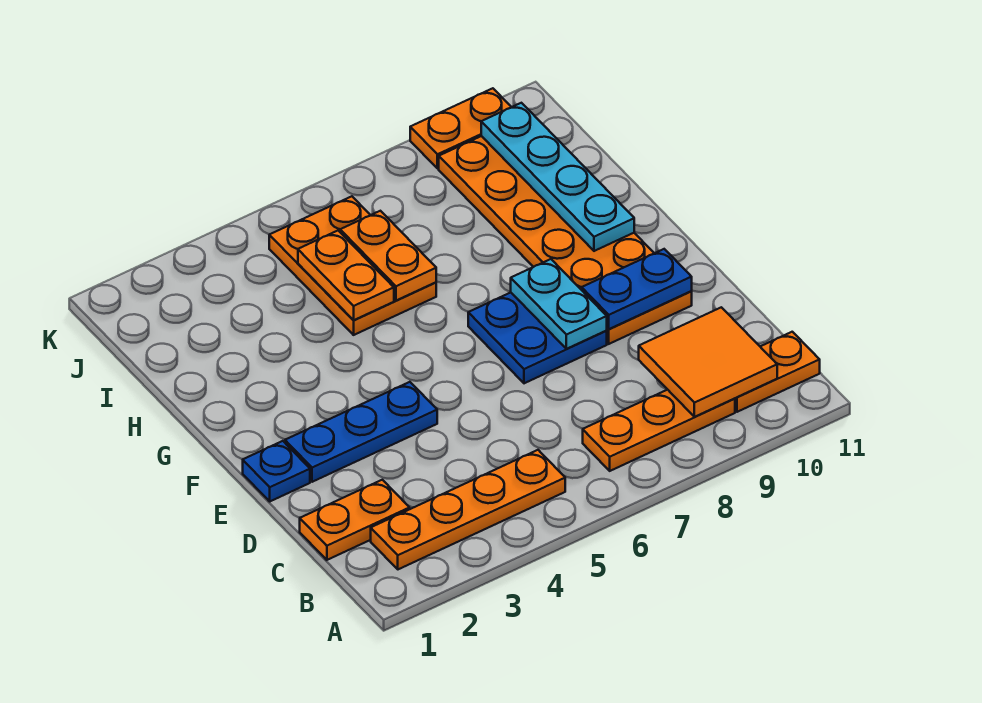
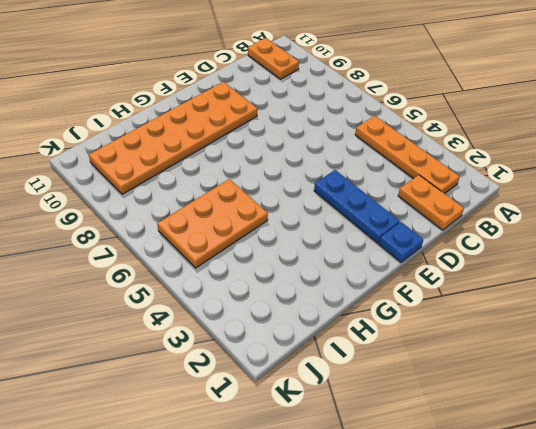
none -> orange 1x3 plate [583,390,735,471]
none -> blue 2x2 plate [468,293,607,383]
none -> orange 1x2 plate [410,88,511,169]

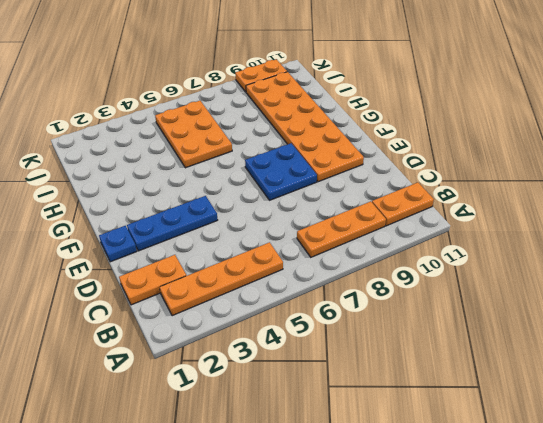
none -> orange 2x2 tile [639,307,777,417]
none -> cyan 1x2 plate [511,259,607,349]
none -> blue 1x2 plate [582,249,692,329]

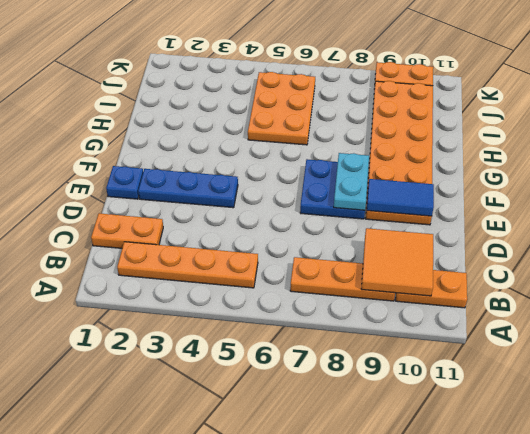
blue 1x2 tile [367,179,434,216] -> blue 1x2 plate [582,249,692,329]
none -> cyan 1x4 plate [481,103,634,251]
none -> orange 1x2 plate [298,231,394,320]
none -> orange 1x2 plate [340,211,436,301]

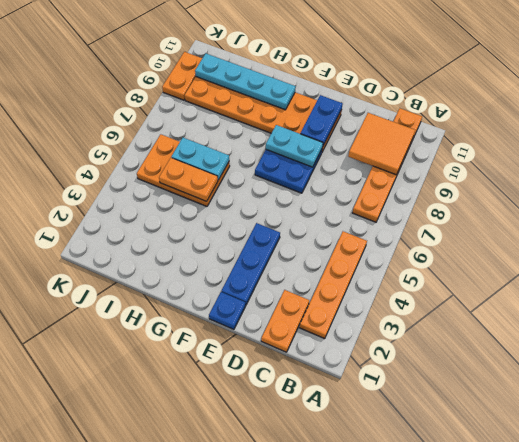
cyan 1x2 plate [171,138,229,180] -> orange 1x2 plate [340,211,436,301]

